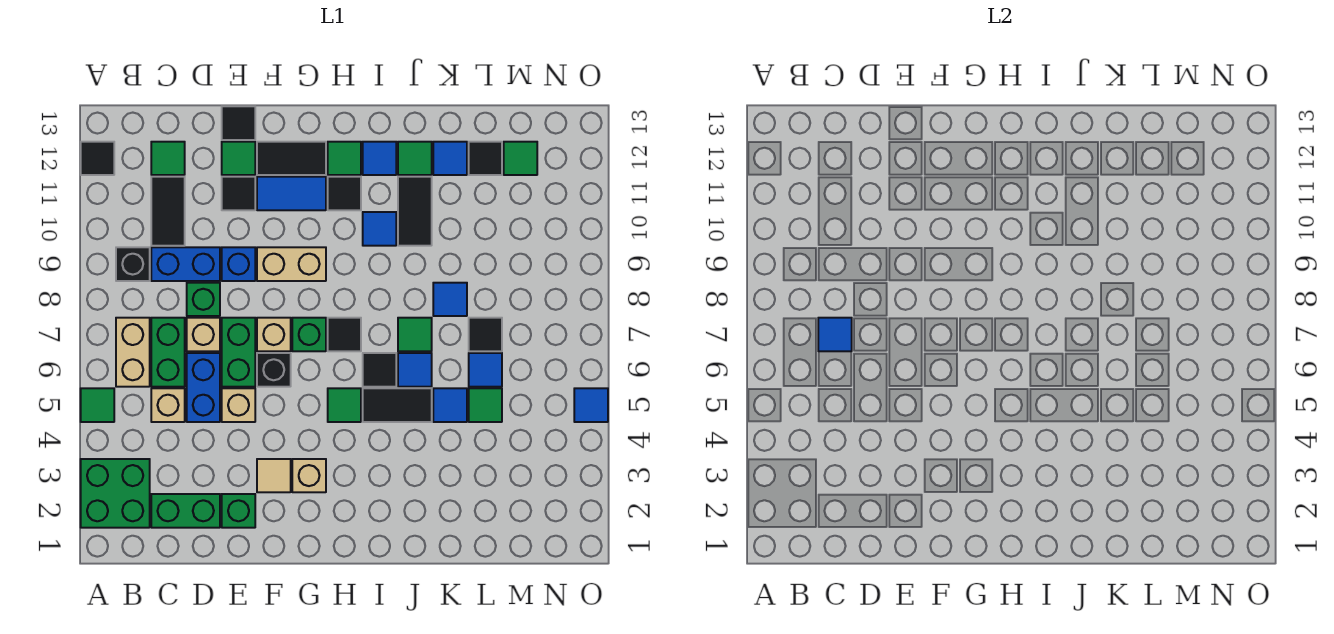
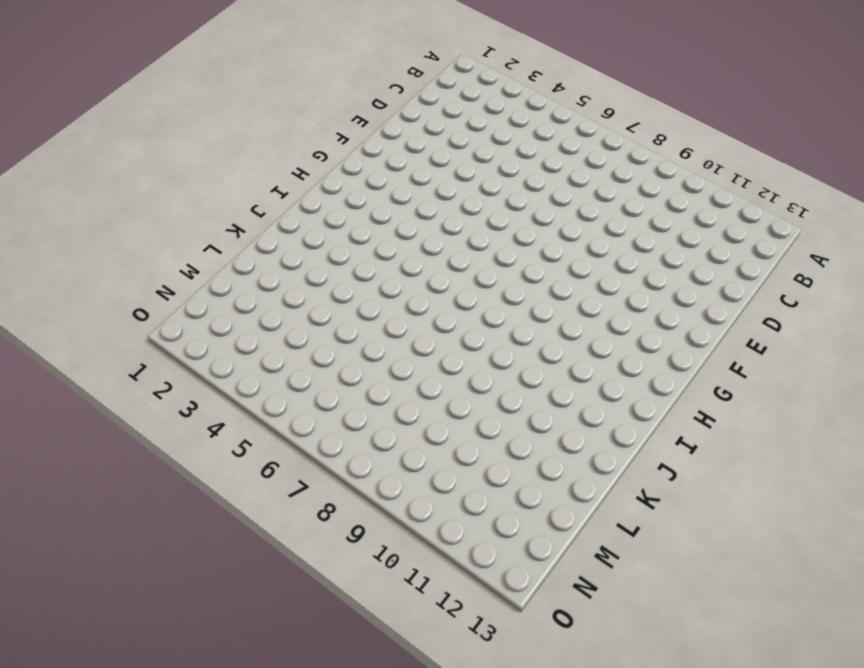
none -> green 2x2 brick [81,459,150,528]
none -> green 1x1 tile [81,388,114,422]
none -> black 1x1 tile [81,142,114,175]
none -> tan 1x2 brick [116,318,150,387]

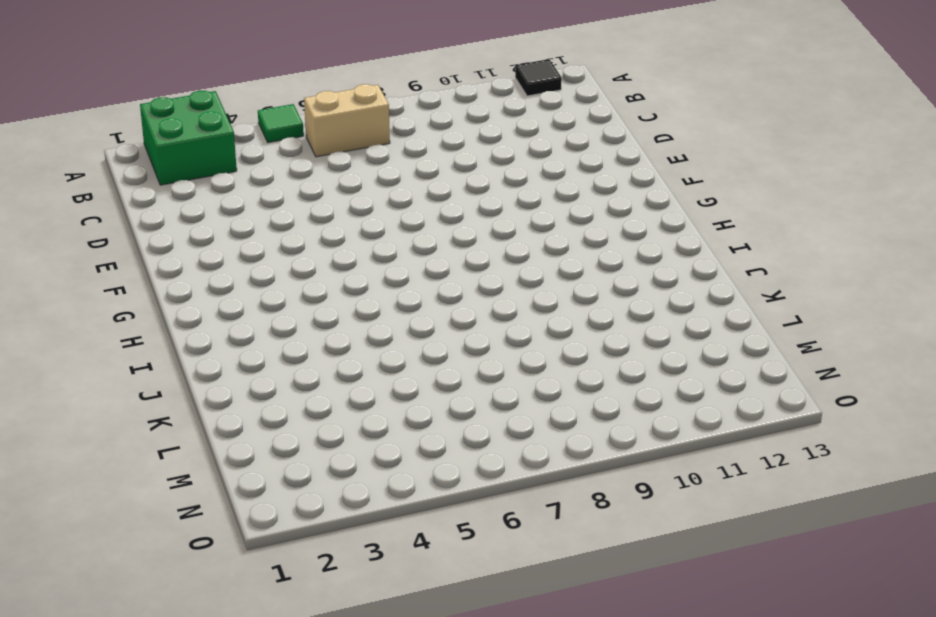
none -> black 1x1 brick [116,247,150,281]
none -> green 1x2 brick [151,494,220,528]
none -> tan 1x1 brick [151,388,185,422]
none -> green 1x2 brick [151,318,185,387]

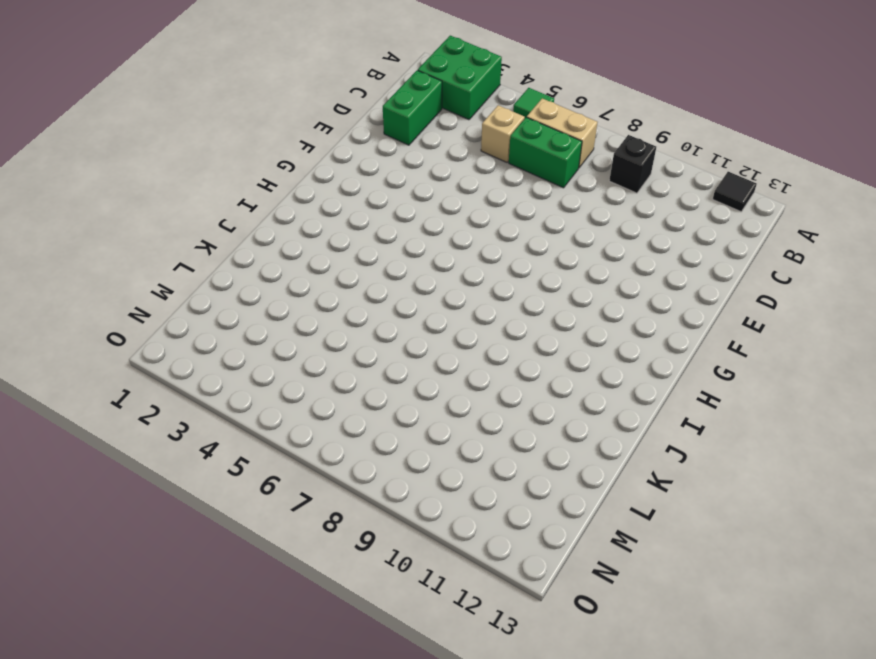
none -> blue 1x2 brick [151,247,220,281]
none -> black 1x2 tile [151,177,185,246]
none -> green 1x1 tile [151,142,185,175]
none -> blue 1x2 brick [187,353,220,422]

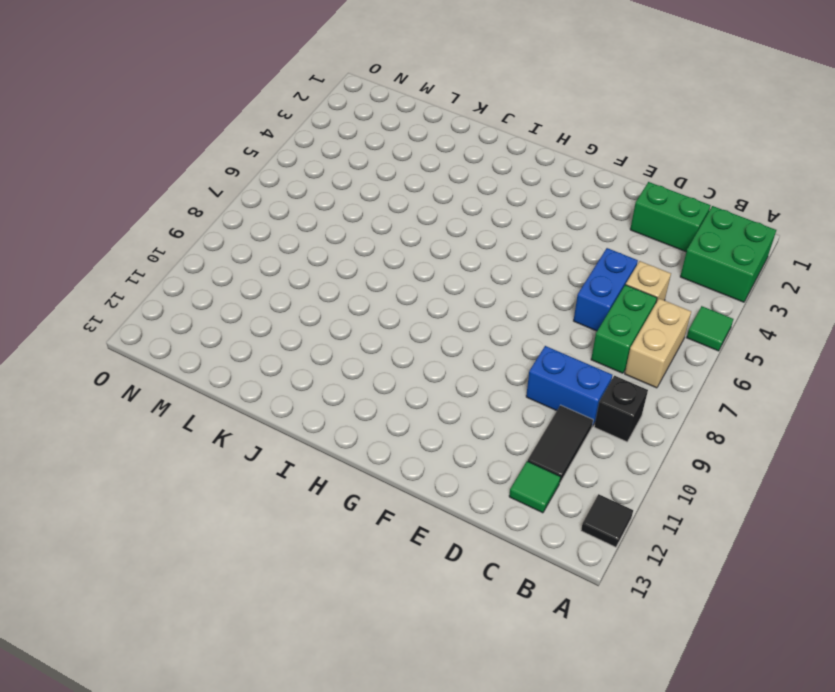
none -> tan 1x1 brick [187,318,220,351]
none -> green 1x1 brick [187,283,220,316]
none -> green 1x1 brick [222,494,255,528]
none -> tan 1x1 brick [222,388,255,422]

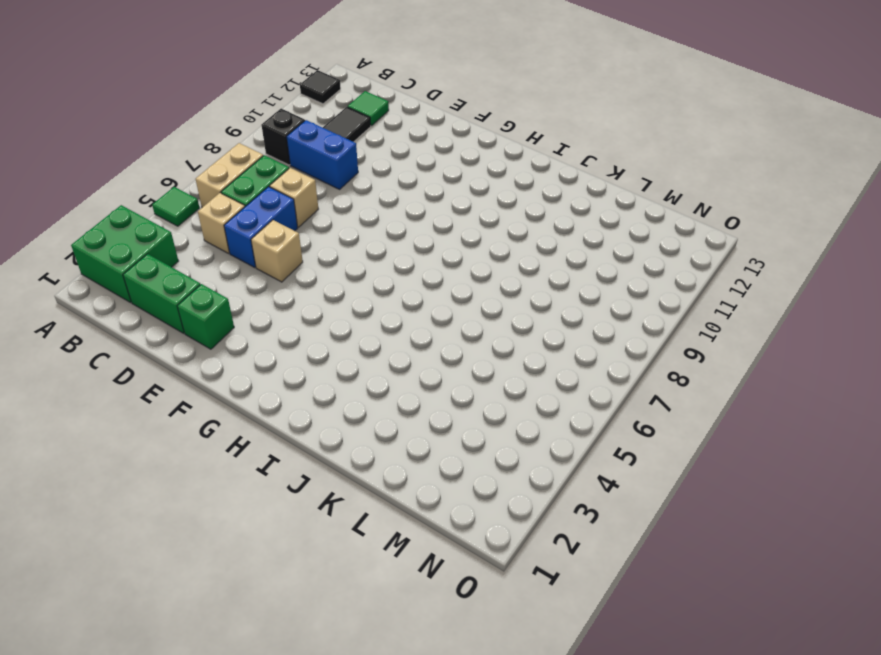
none -> green 1x1 brick [187,283,220,316]
none -> green 1x2 brick [222,318,255,387]
none -> blue 1x1 brick [222,247,255,281]
none -> black 1x1 tile [222,177,255,210]

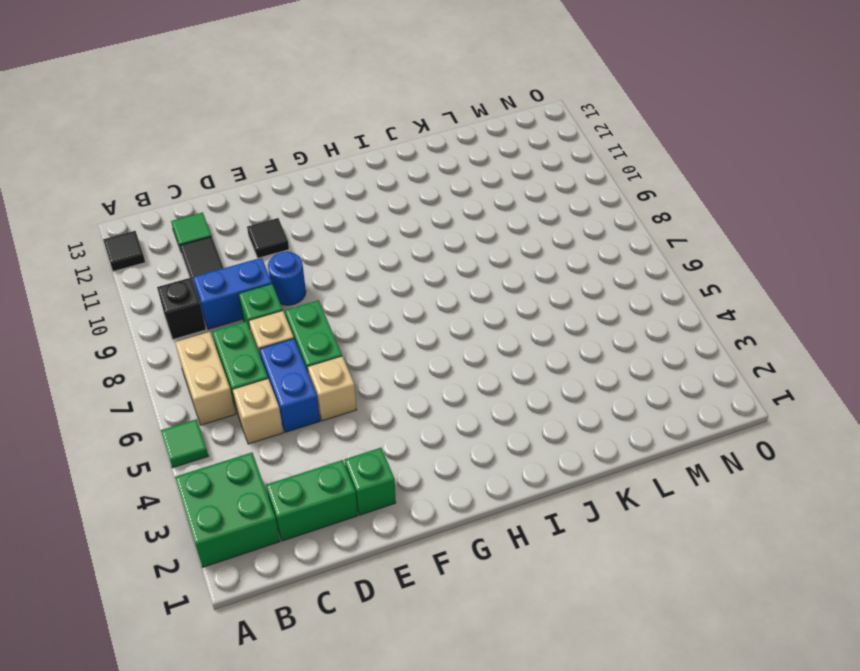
blue 1x1 round brick [268,251,306,305] -> blue 1x1 brick [222,247,255,281]
none -> green 1x1 tile [222,142,255,175]
none -> black 1x1 tile [222,106,255,140]
none -> tan 1x1 tile [257,459,291,492]
none -> black 1x1 brick [257,353,291,387]

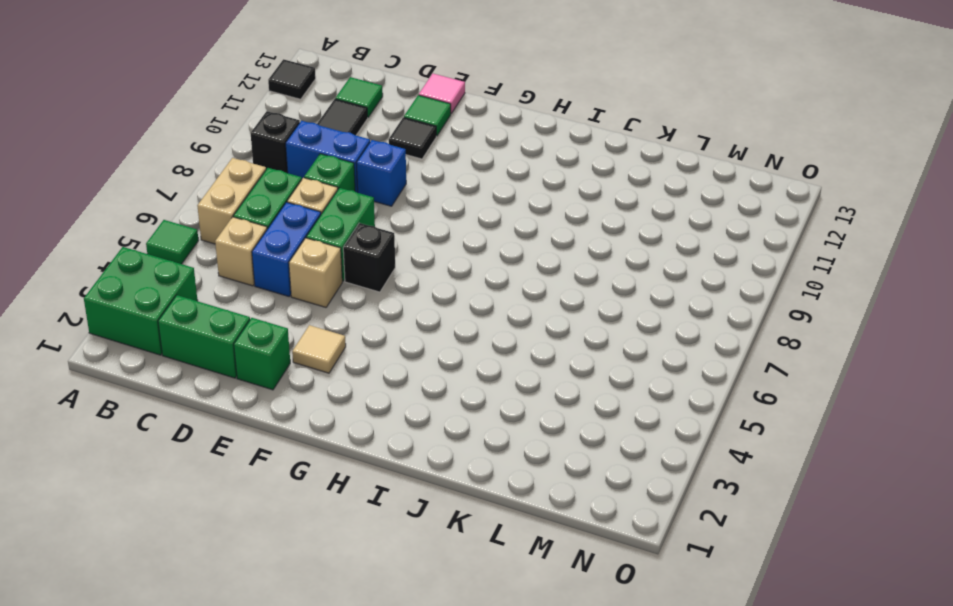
pink 1x1 tile [419,74,465,113] -> black 1x1 tile [222,106,255,140]
none -> tan 1x1 brick [257,318,291,351]
none -> tan 1x2 brick [257,247,326,281]
none -> blue 1x2 tile [257,177,326,210]
none -> black 1x2 tile [257,142,326,175]

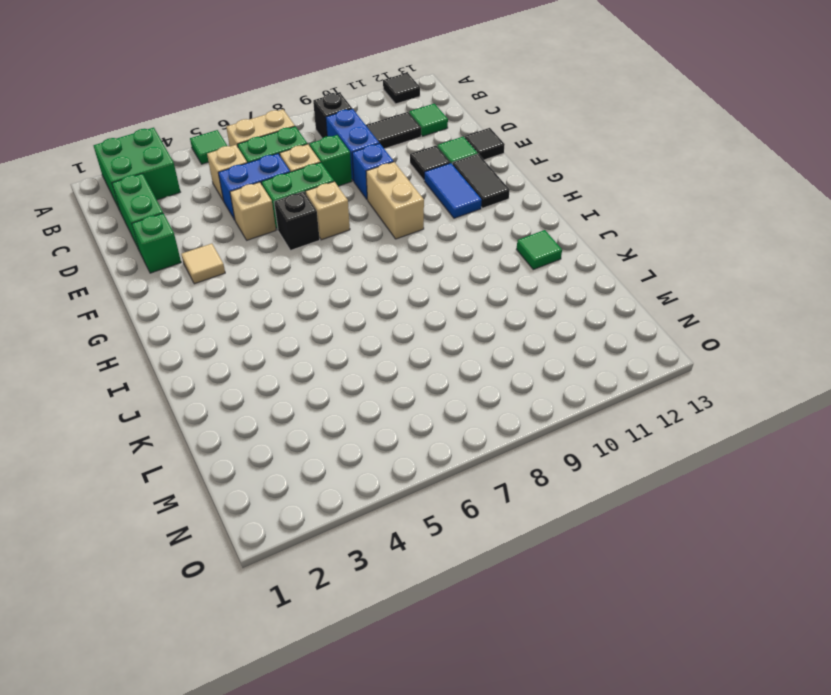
none -> tan 1x1 brick [292,459,326,492]
none -> green 1x1 brick [292,318,326,351]
none -> green 1x1 tile [328,388,361,422]
none -> black 1x1 tile [328,318,361,351]

